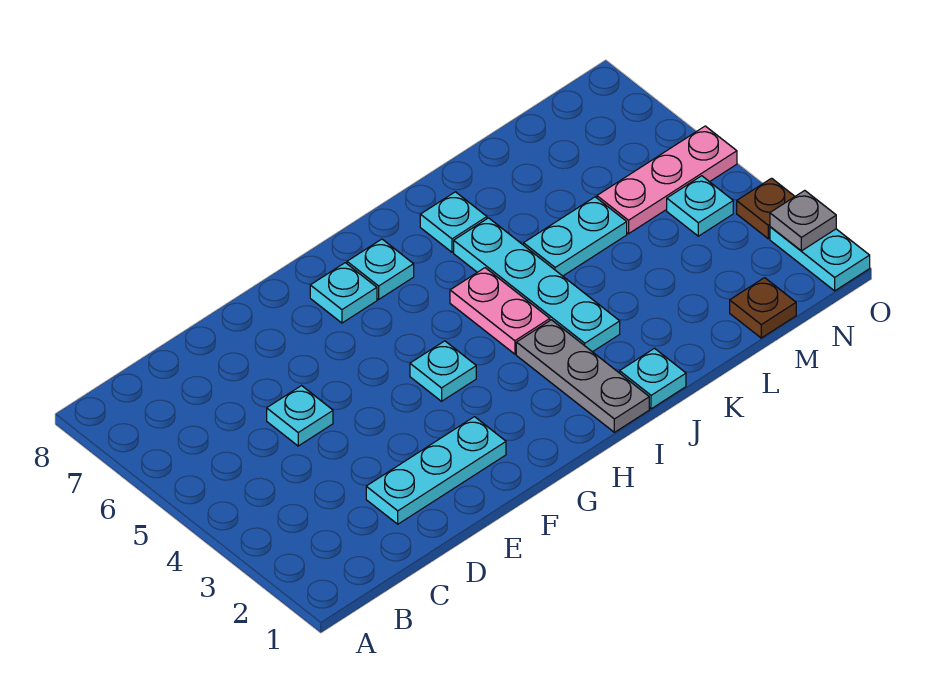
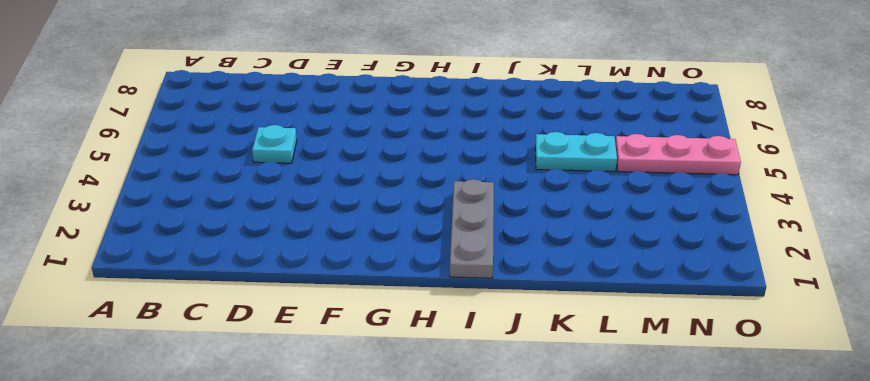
none -> cyan 1x3 plate [366,417,506,524]
none -> cyan 1x1 plate [410,341,476,401]
none -> cyan 1x1 plate [310,263,377,323]

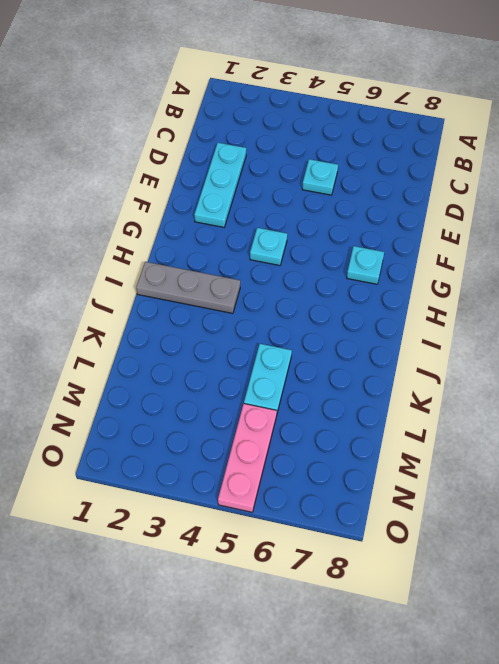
none -> cyan 1x1 plate [347,239,414,299]
none -> pink 1x2 plate [450,268,550,354]
none -> cyan 1x1 plate [620,348,686,409]

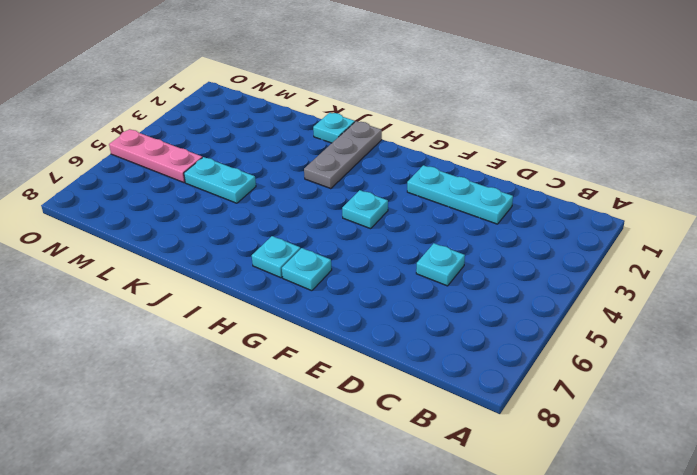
none -> pink 1x2 plate [450,268,550,354]
none -> cyan 1x4 plate [454,218,620,352]
none -> cyan 1x1 plate [420,192,487,252]

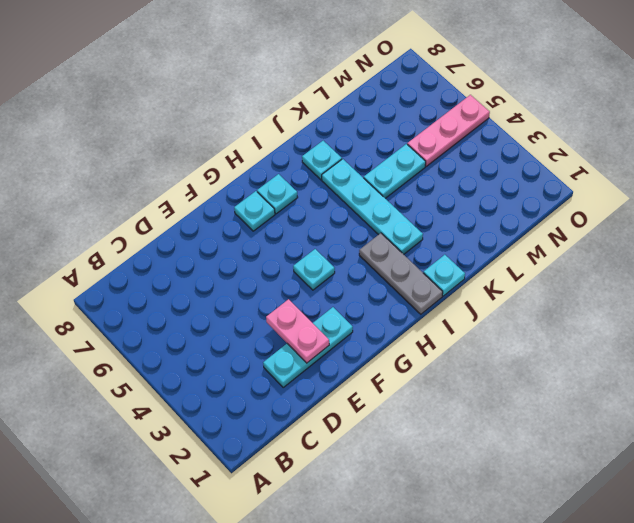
pink 1x2 plate [266,299,329,363] -> pink 1x2 plate moved to [450,268,550,354]
none -> cyan 1x1 plate [267,386,333,446]
none -> brown 1x1 plate [730,278,796,338]
none -> cyan 1x1 plate [667,176,733,236]

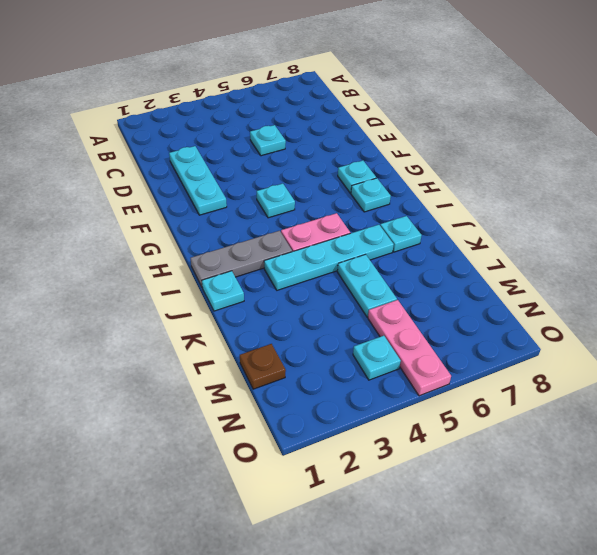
none -> cyan 1x2 plate [770,227,870,291]
none -> brown 1x1 plate [737,178,795,239]
none -> grey 1x1 plate [770,190,836,251]

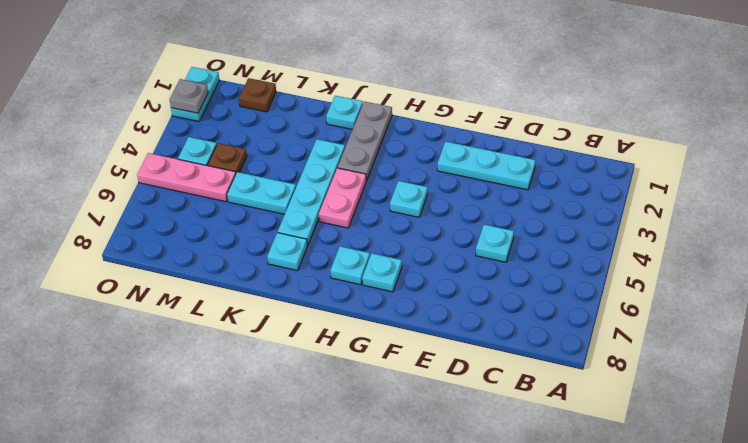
brown 1x1 plate [208,143,247,173] -> brown 1x1 plate moved to [737,178,795,239]

